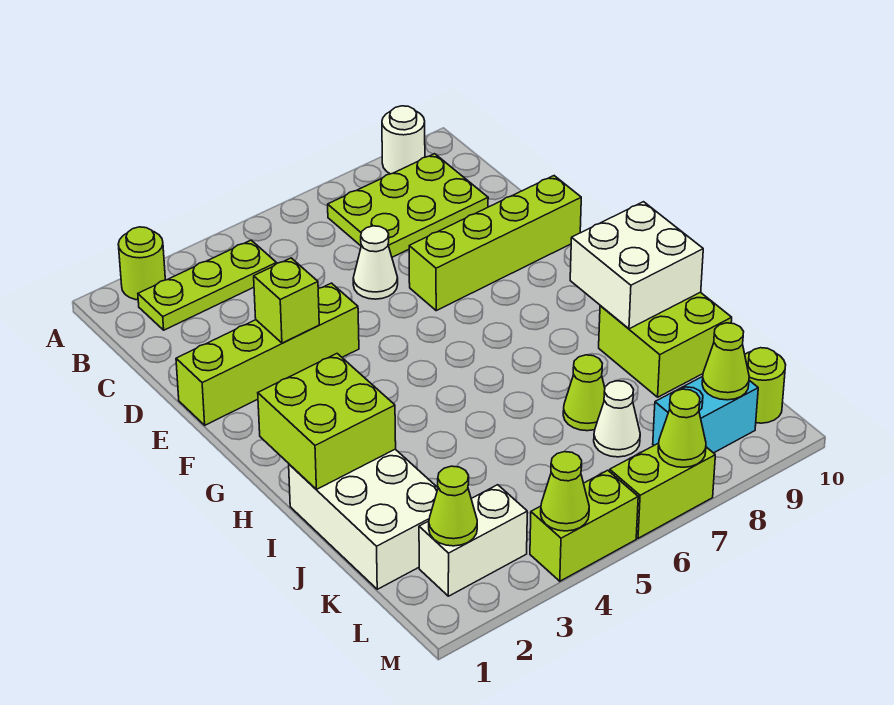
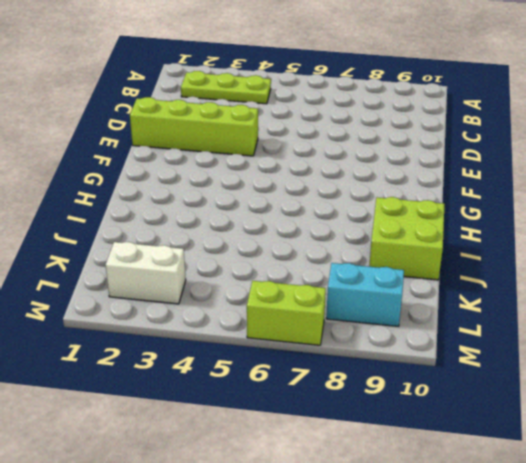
none -> lime 1x1 round brick [118,227,165,300]
none -> white 1x1 round brick [382,106,425,174]
none -> lime 2x3 plate [328,154,488,257]

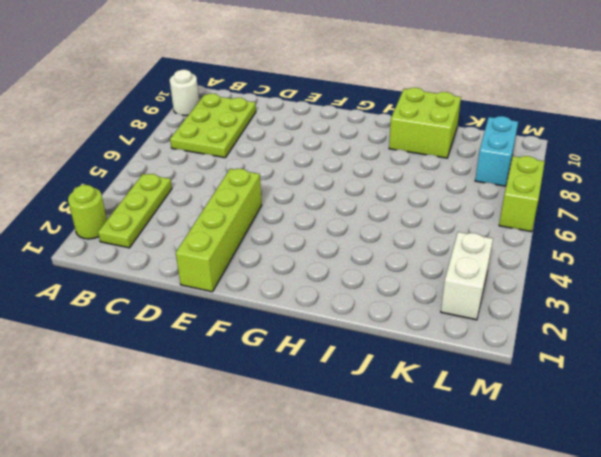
none -> white 1x1 cone [353,226,398,299]
none -> lime 1x4 brick [409,176,581,311]
none -> white 2x3 brick [289,449,438,589]

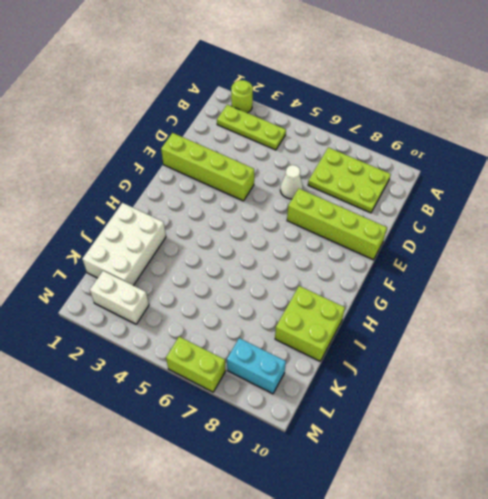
none -> white 1x1 round brick [382,106,425,174]
none -> lime 1x1 cone [563,355,605,431]
none -> white 1x1 cone [594,381,640,457]

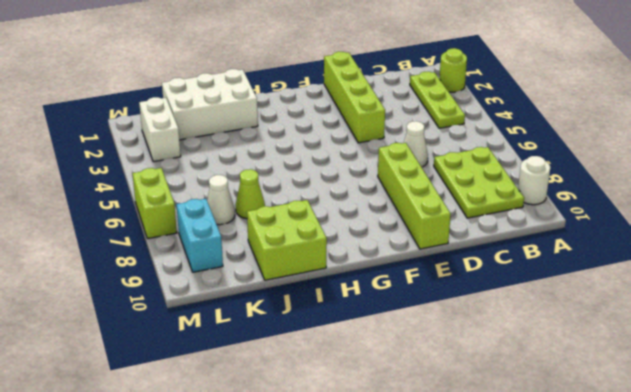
none -> lime 1x1 round brick [745,348,786,423]
none -> lime 1x2 brick [530,470,638,581]
none -> lime 1x1 brick [254,258,319,343]

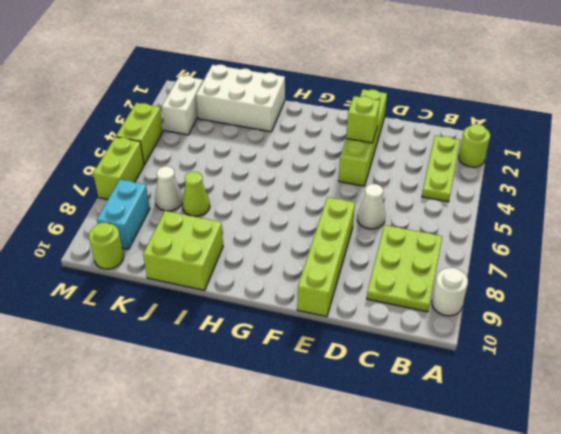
none -> lime 2x2 brick [258,354,396,489]
none -> white 2x2 brick [570,202,703,329]
none -> lime 1x1 cone [429,466,477,546]

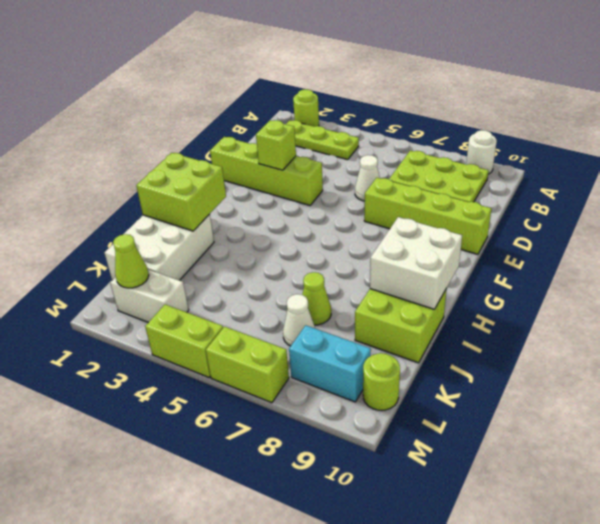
none -> lime 1x1 cone [702,323,749,400]
none -> lime 1x1 cone [541,452,589,531]
none -> lime 1x1 cone [658,389,706,467]

